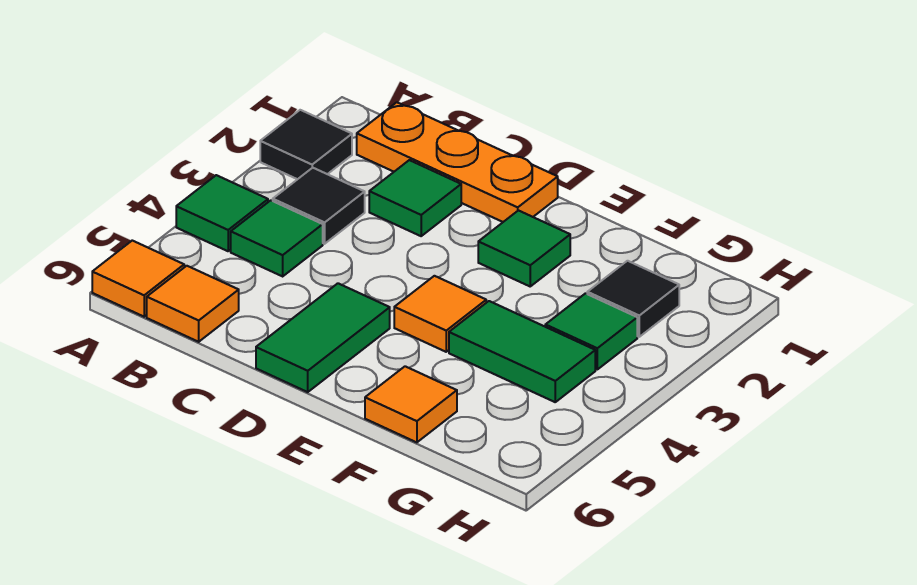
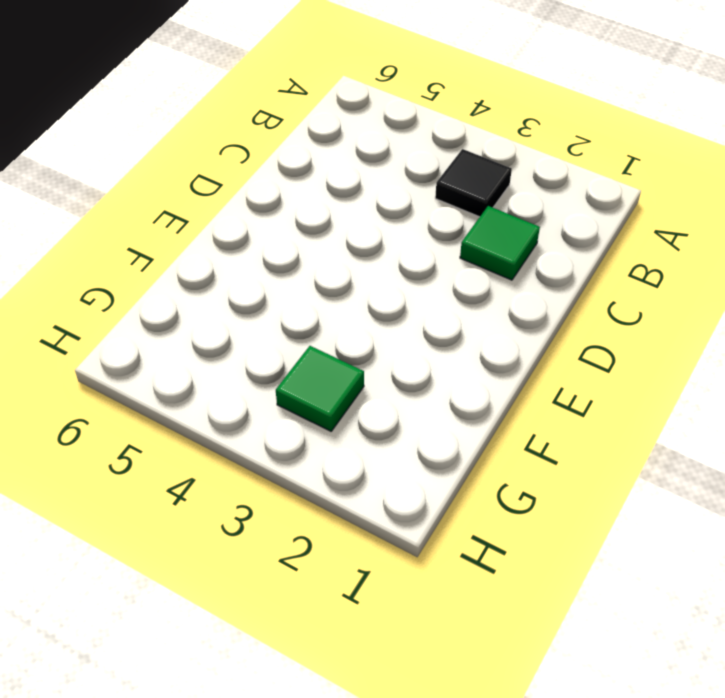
none -> black 1x1 tile [260,110,352,179]
none -> green 1x1 tile [176,175,268,251]
none -> orange 1x1 tile [92,241,184,317]

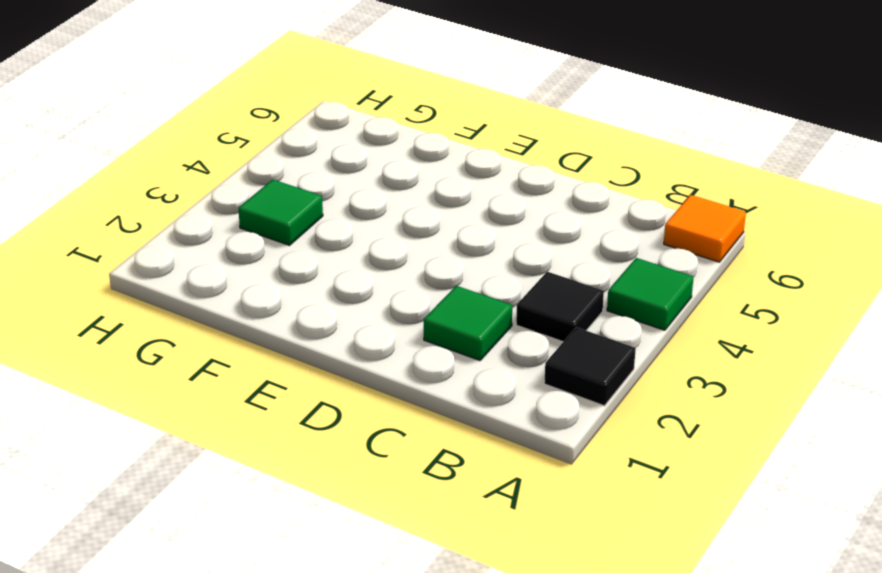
none -> orange 1x3 plate [357,102,558,222]
none -> green 1x1 tile [231,200,323,276]
none -> orange 1x1 tile [147,266,239,342]

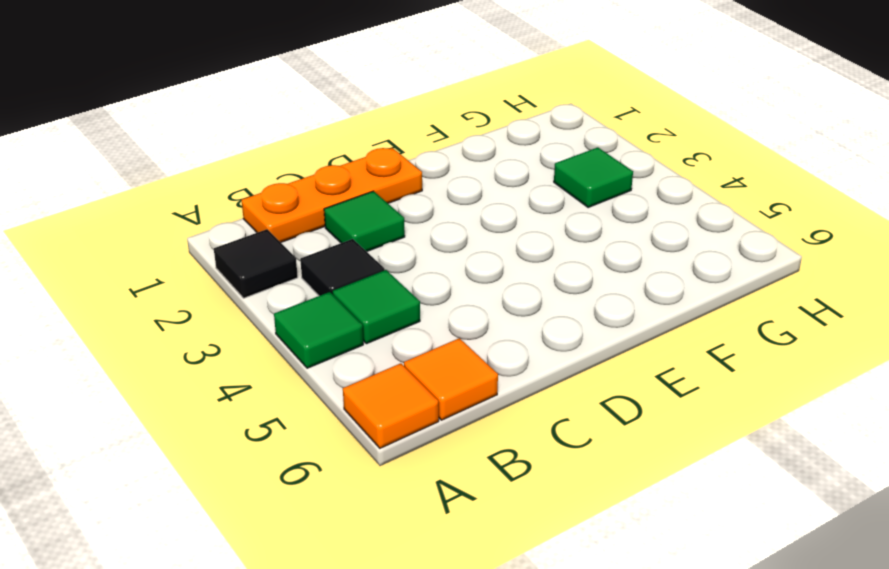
none -> green 1x2 tile [256,283,390,392]
none -> green 1x1 tile [478,211,570,286]
none -> orange 1x1 tile [394,276,486,352]

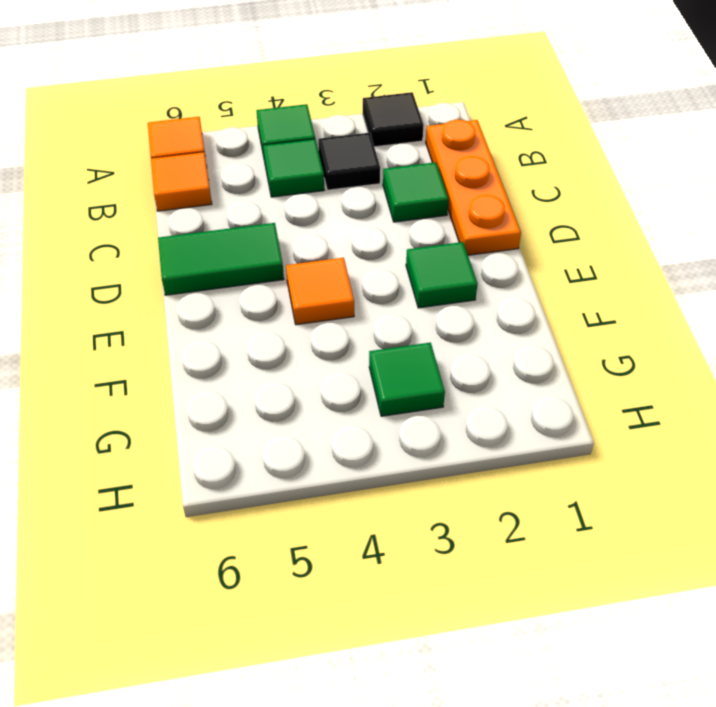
none -> green 1x2 tile [449,301,595,402]
none -> orange 1x1 tile [365,366,457,442]
none -> black 1x1 tile [587,261,679,337]

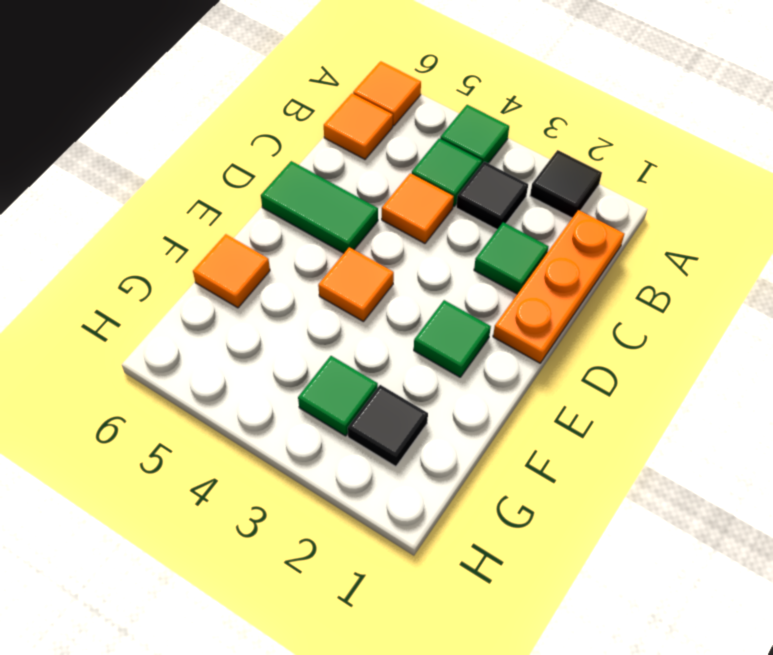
orange 1x1 tile [382,173,454,243] -> none
none -> green 1x2 tile [449,301,595,402]

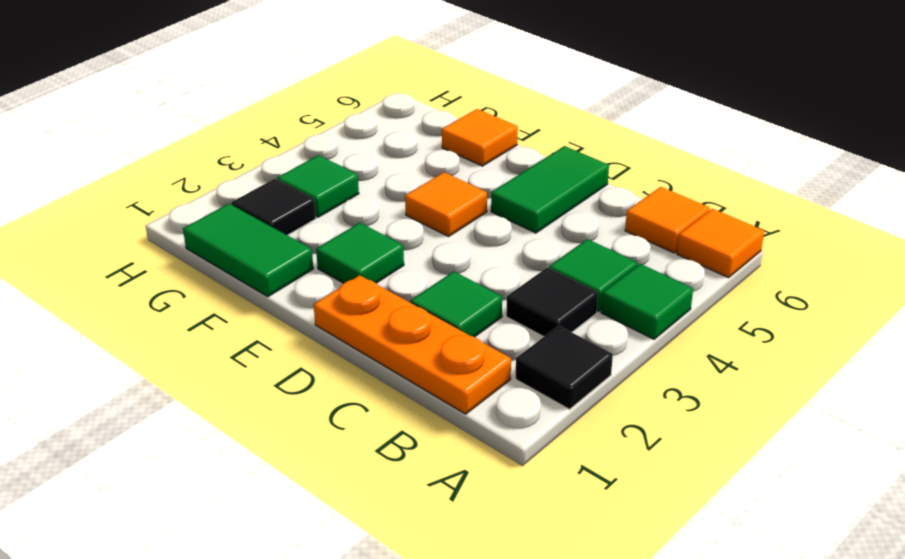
green 1x2 tile [183,204,313,297] -> green 1x2 tile moved to [449,301,595,402]

